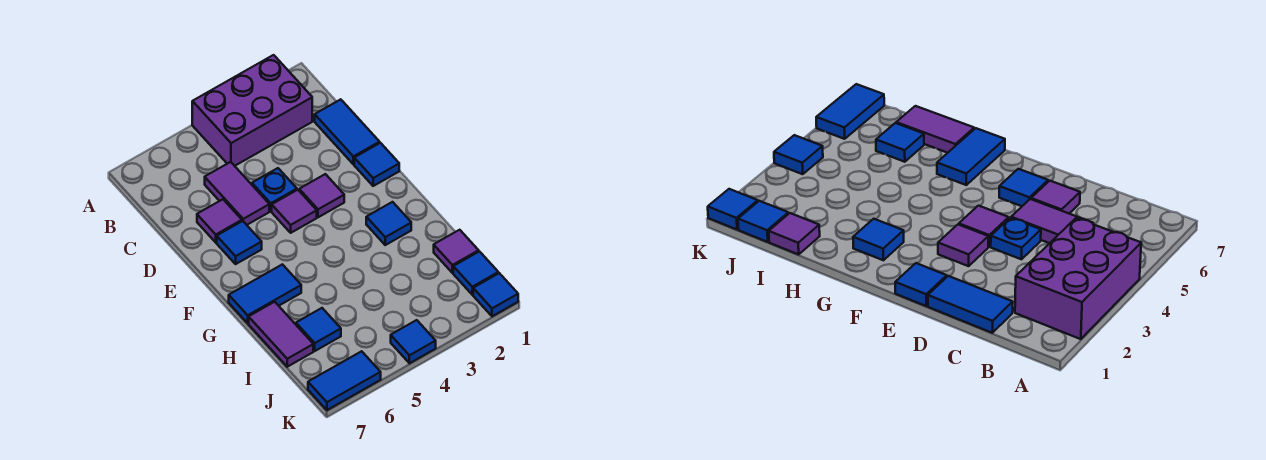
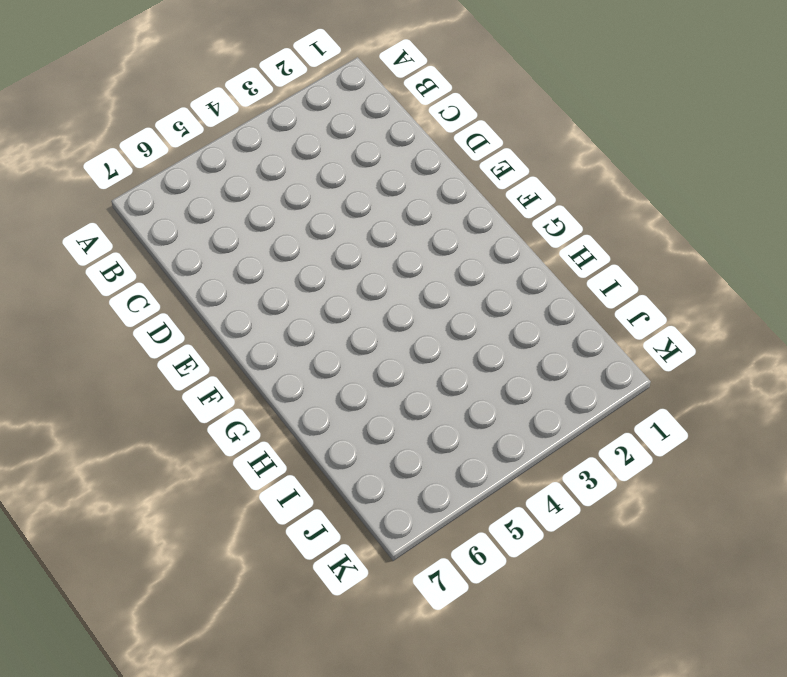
none -> purple 2x3 brick [192,55,312,166]
none -> blue 1x2 tile [315,99,380,164]
none -> purple 1x2 tile [205,162,269,225]

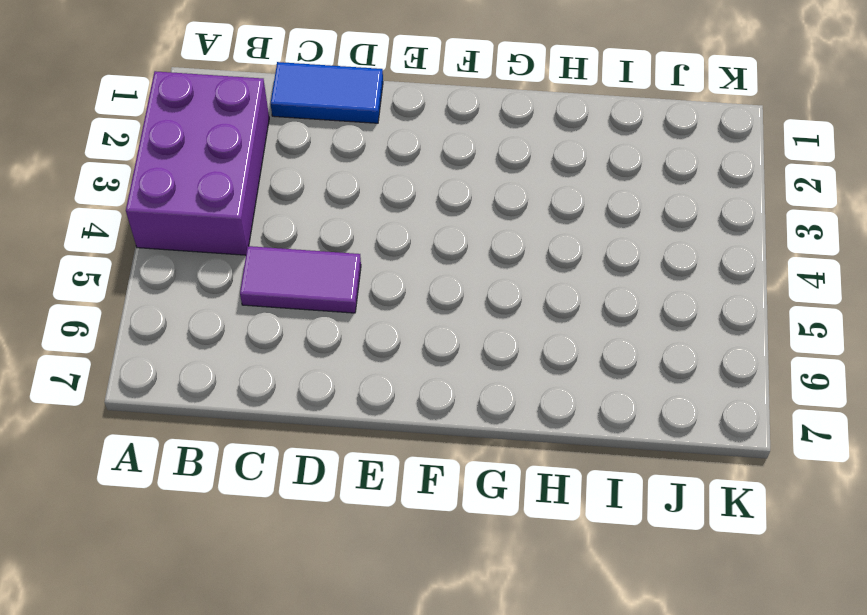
none -> blue 1x1 plate [252,168,297,211]
none -> purple 1x1 tile [197,199,242,242]
none -> blue 1x1 tile [354,143,399,186]

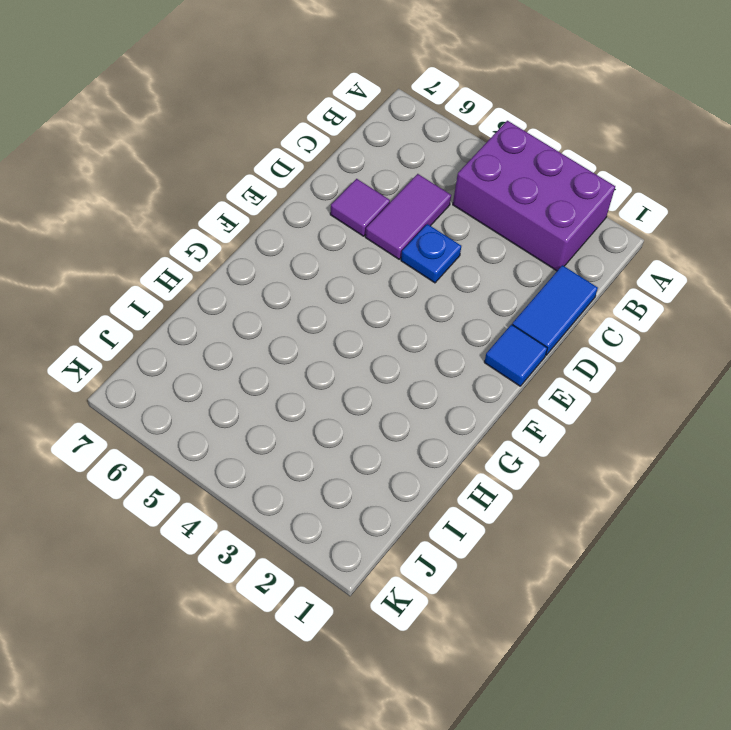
none -> purple 1x1 tile [299,174,344,217]
none -> purple 1x1 tile [272,190,317,233]
none -> blue 1x1 tile [217,221,262,264]

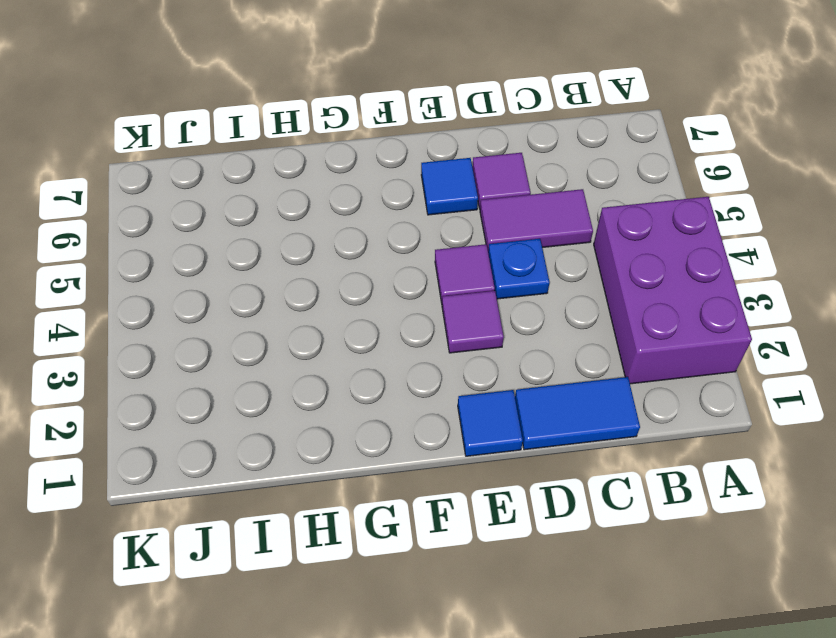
none -> blue 1x1 tile [366,202,411,245]
none -> blue 1x2 tile [229,264,301,323]
none -> purple 1x2 tile [249,302,313,367]

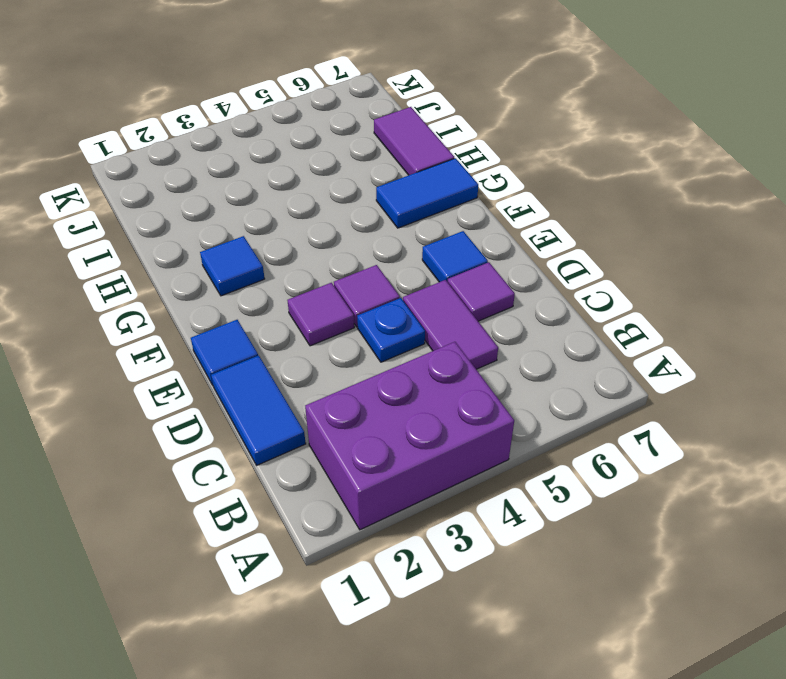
none -> purple 1x1 tile [434,230,479,273]
none -> blue 1x1 tile [296,308,341,351]
none -> blue 1x1 tile [453,252,498,295]

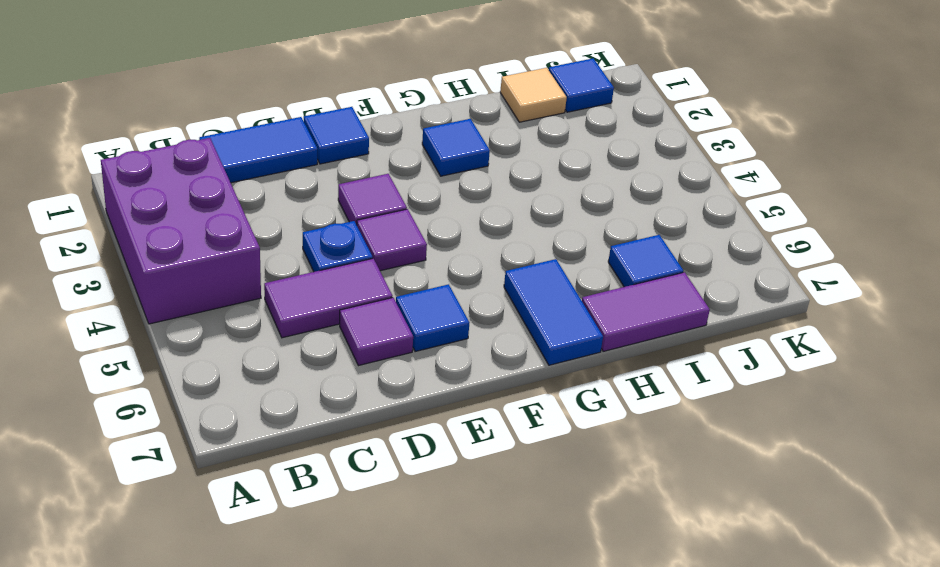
tan 1x1 tile [500,68,567,122] -> purple 1x1 tile [434,230,479,273]
none -> blue 1x1 tile [473,273,518,316]
none -> blue 1x1 tile [391,320,436,363]
none -> blue 1x2 tile [308,351,381,410]

